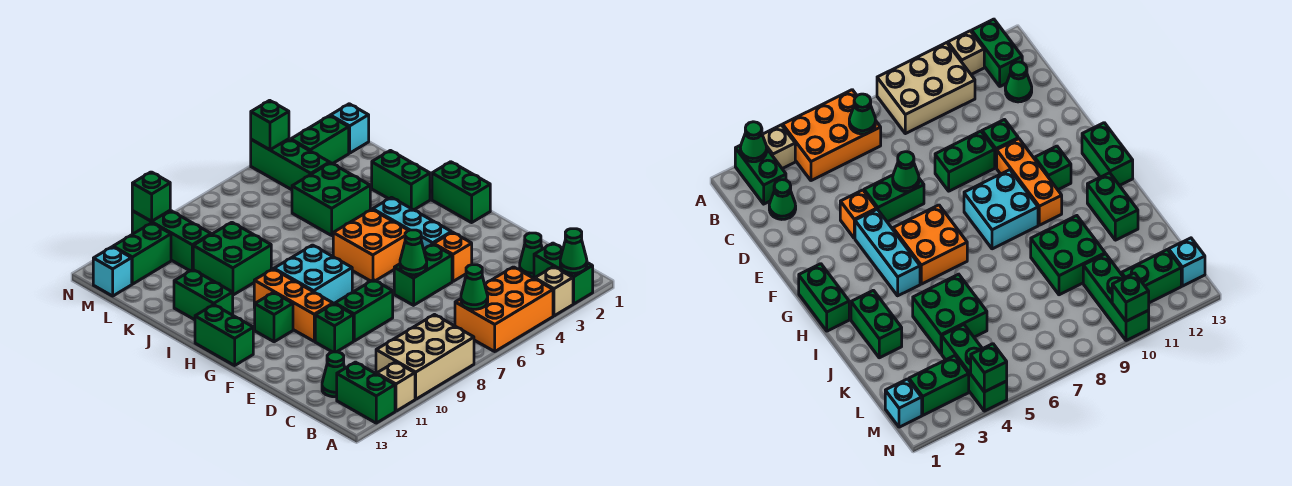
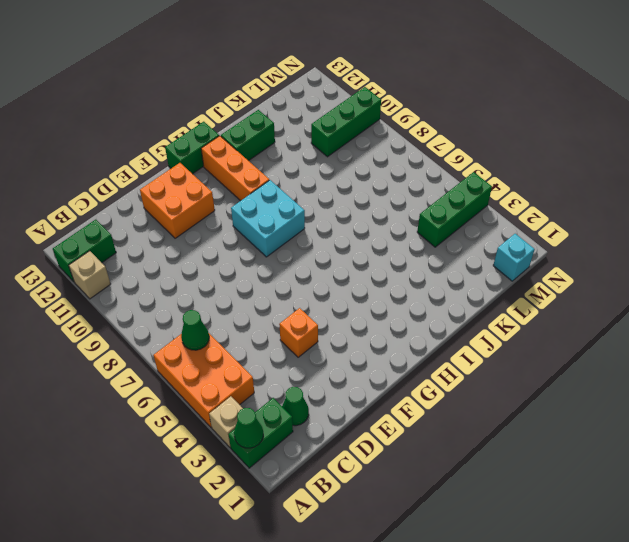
orange 2x2 brick [140,163,215,238] -> orange 2x2 brick moved to [333,209,409,281]
orange 1x3 brick [201,136,269,201] -> orange 1x3 brick turned to [254,269,333,341]
none -> tan 2x3 brick [376,315,474,399]
none -> green 1x1 cone [322,352,345,397]
none -> green 1x2 brick [394,244,452,305]
none -> green 1x2 brick [335,280,393,341]

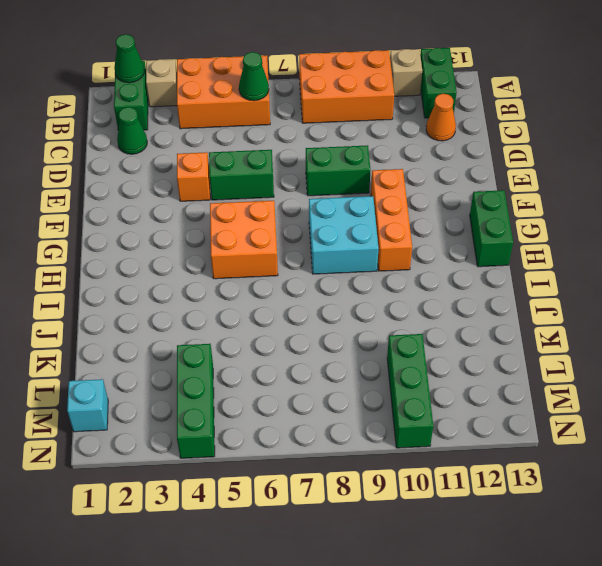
orange 2x3 brick [299,50,394,123] -> tan 2x3 brick [376,315,474,399]
orange 1x1 cone [426,94,456,141] -> green 1x1 cone [322,352,345,397]
none -> green 1x1 brick [315,304,353,352]
none -> cyan 1x3 brick [373,198,452,249]
none -> green 1x2 brick [432,162,490,223]
none -> green 1x1 brick [255,292,293,342]

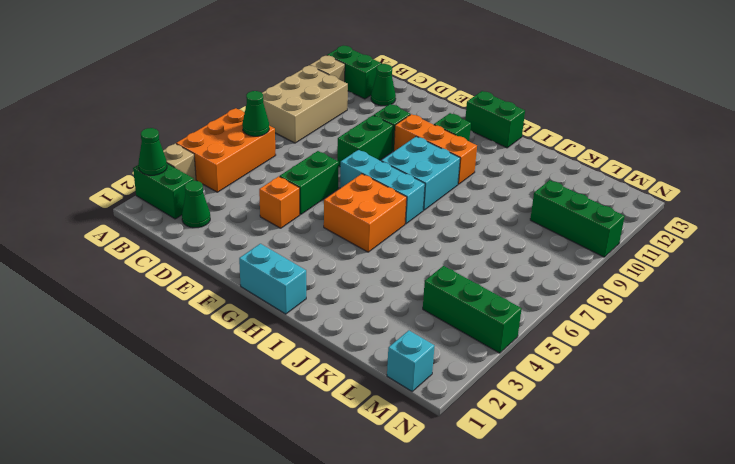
cyan 1x3 brick [340,150,425,224] -> cyan 1x3 brick moved to [373,198,452,249]
cyan 1x2 brick [239,244,306,314] -> green 1x2 brick [432,162,490,223]
none -> green 1x2 brick [372,151,430,210]
none -> green 1x2 brick [174,270,233,320]
none -> green 2x2 brick [292,163,370,235]
none -> green 2x2 brick [193,222,271,295]

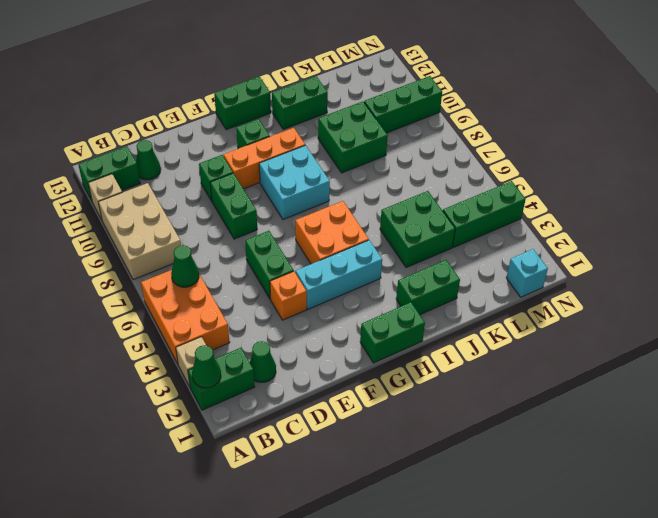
none -> green 1x2 brick [291,116,349,164]
none -> green 1x2 brick [113,223,171,284]
none -> cyan 1x1 brick [93,247,132,296]
none -> green 1x1 cone [400,230,427,275]

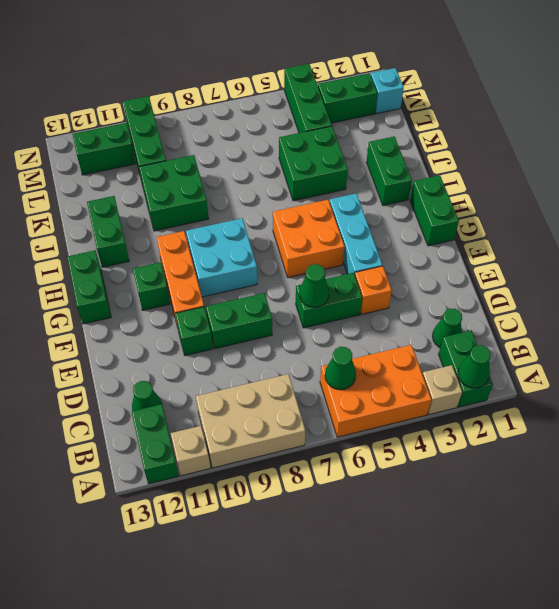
none -> cyan 1x1 brick [93,247,132,296]
none -> green 1x1 brick [251,100,289,150]
none -> green 1x1 brick [132,172,170,221]

